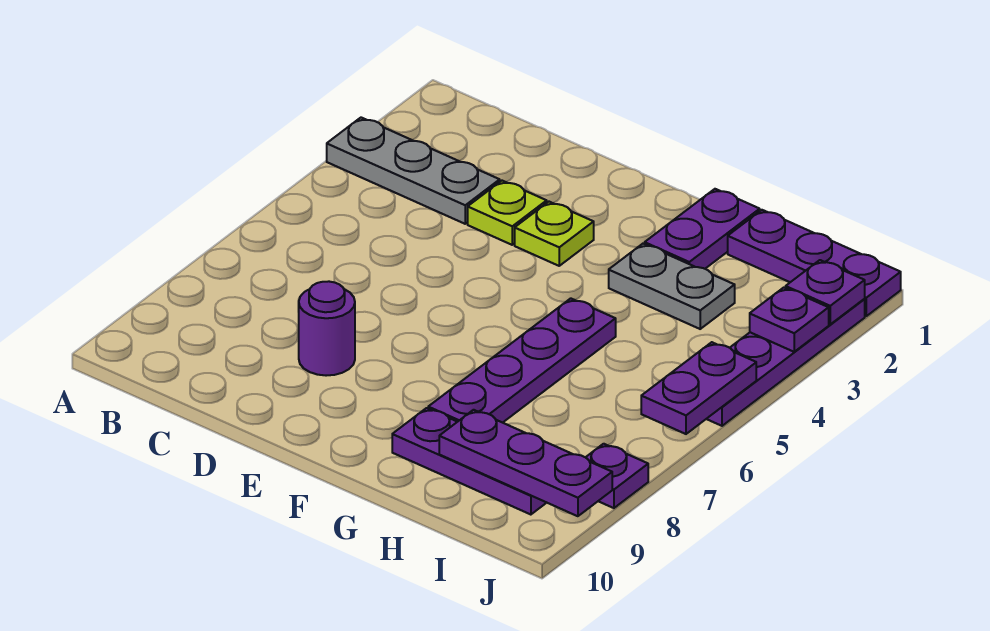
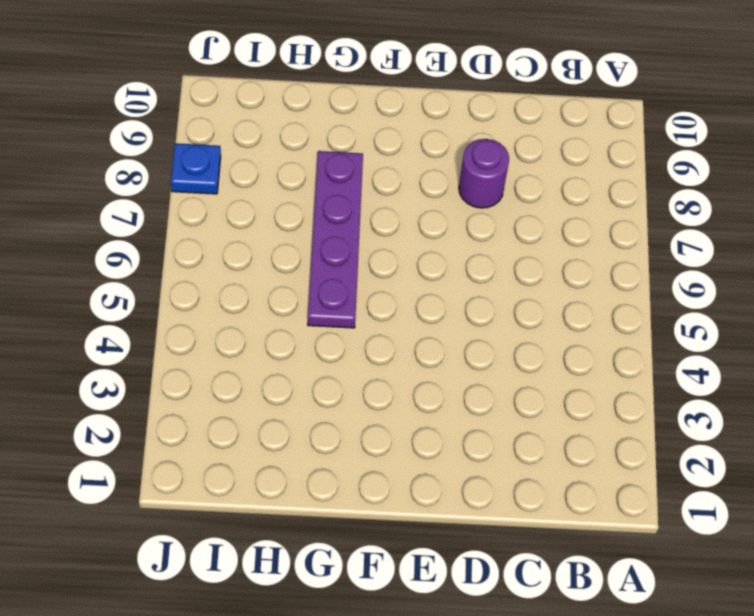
blue 1x1 plate [171,143,221,194] -> purple 1x1 plate [586,444,648,508]
none -> grey 1x3 plate [327,118,500,224]
none -> lime 1x1 plate [468,181,547,245]
none -> lime 1x1 plate [515,202,594,266]

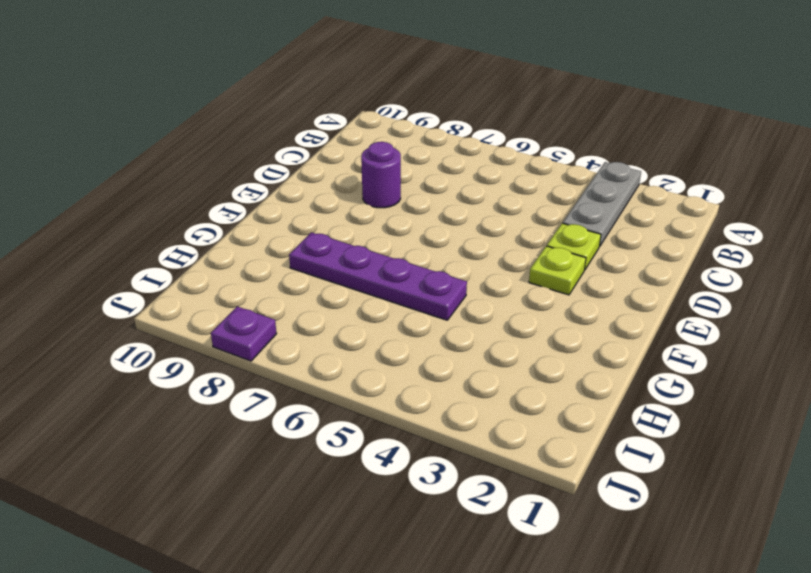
none -> purple 1x2 plate [645,189,760,269]
none -> grey 1x2 plate [609,244,735,329]
none -> purple 1x3 plate [392,408,547,515]

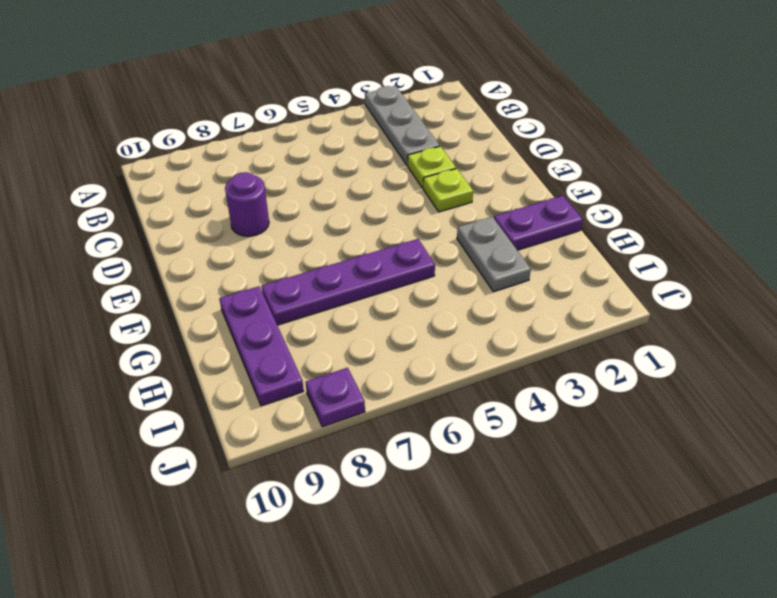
none -> purple 1x3 plate [728,210,901,316]
none -> purple 1x4 plate [707,299,865,426]
none -> purple 1x3 plate [439,410,612,516]

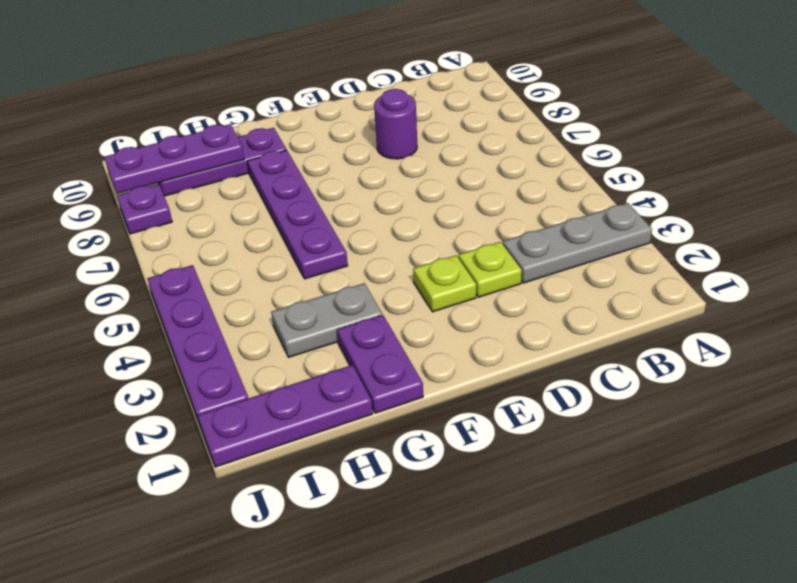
none -> purple 1x1 plate [786,260,865,324]
none -> purple 1x1 plate [750,288,829,352]
none -> purple 1x2 plate [641,342,756,434]

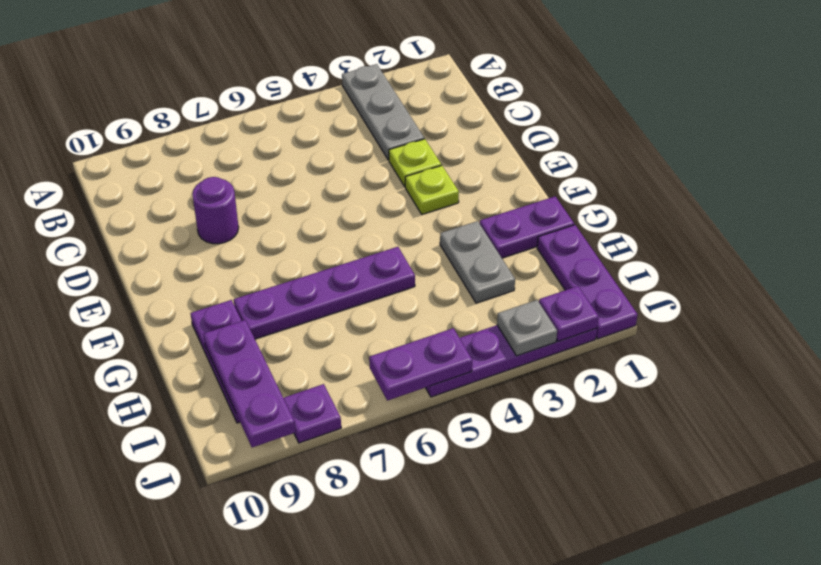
grey 1x1 plate [497,300,557,356] -> purple 1x1 plate [750,288,829,352]

